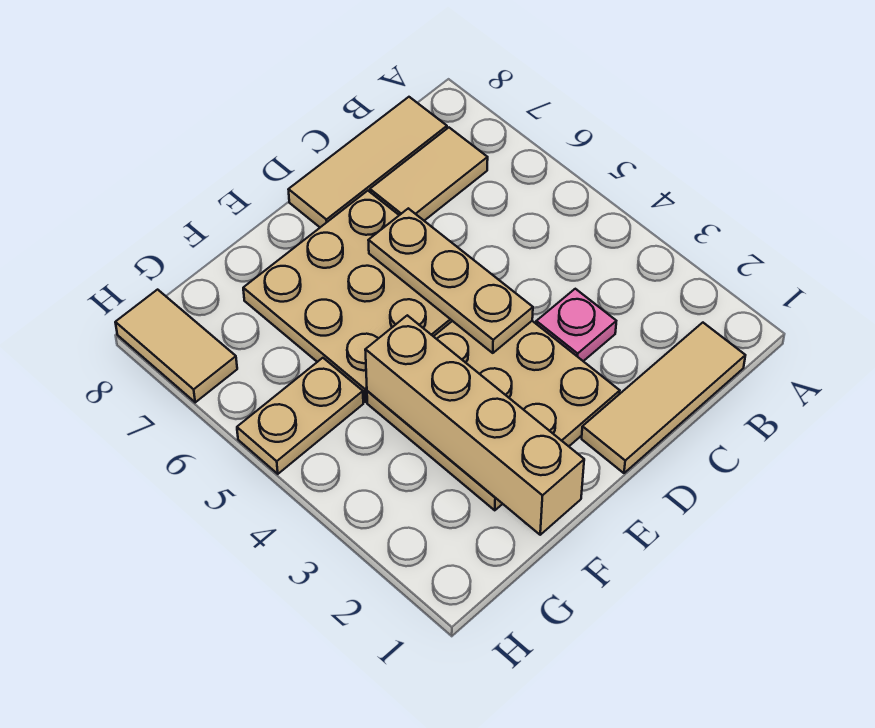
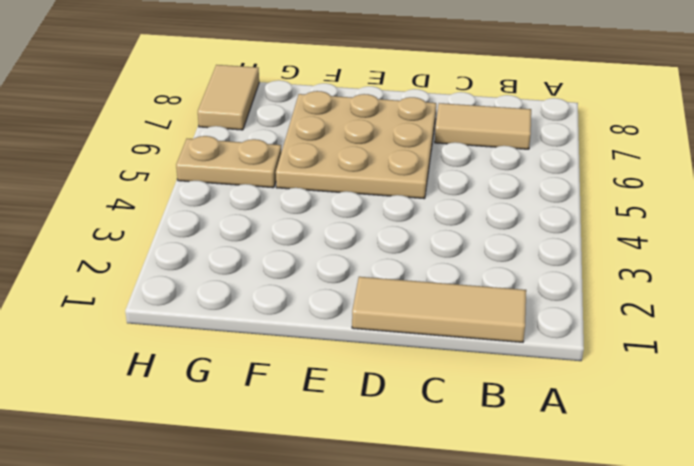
none -> tan 1x3 tile [288,97,447,227]
none -> pink 1x1 plate [536,289,616,361]

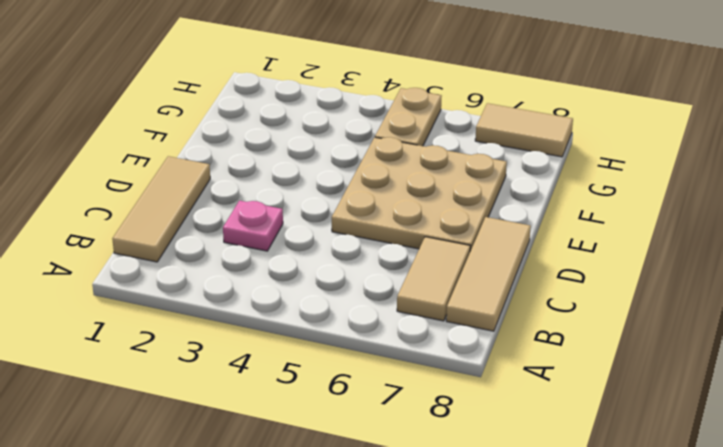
none -> tan 3x3 plate [367,321,620,510]
none -> tan 1x3 plate [368,208,533,353]

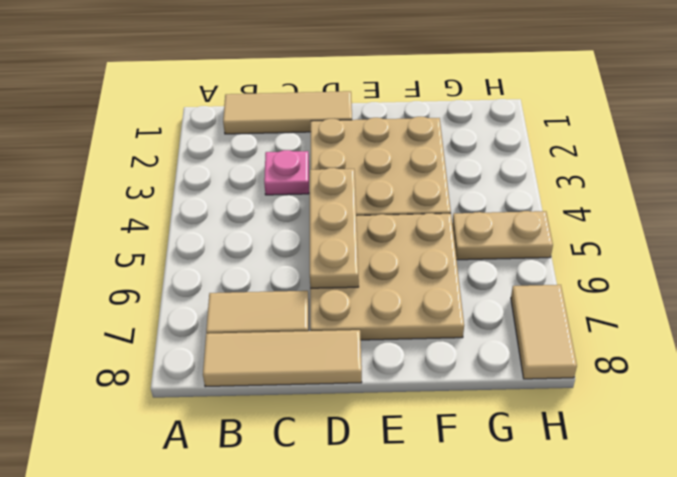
none -> tan 1x4 brick [365,315,584,535]

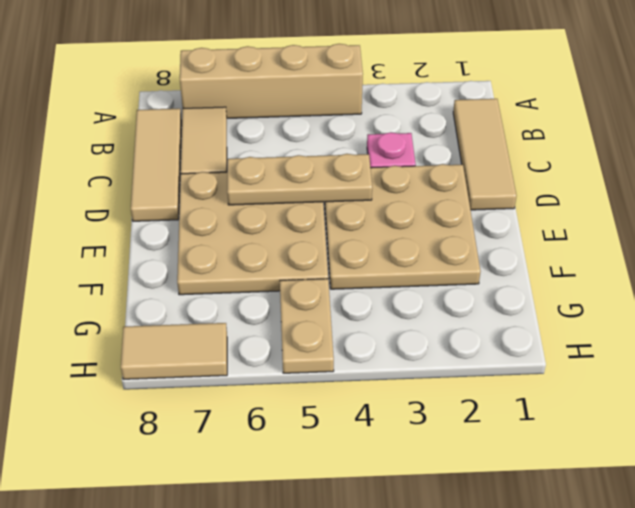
tan 1x4 brick [180,44,363,118] -> tan 1x4 brick moved to [365,315,584,535]

